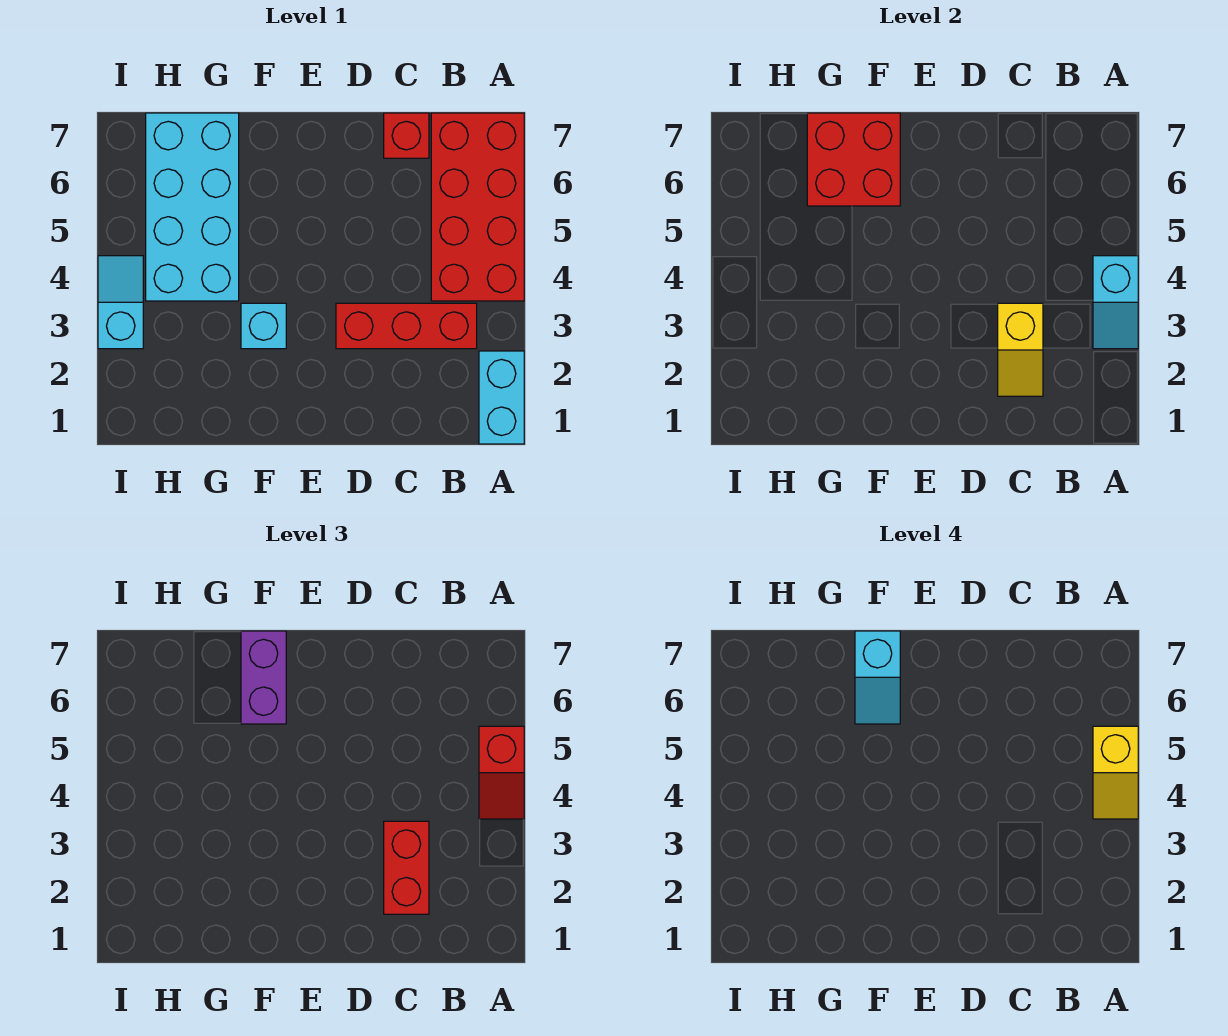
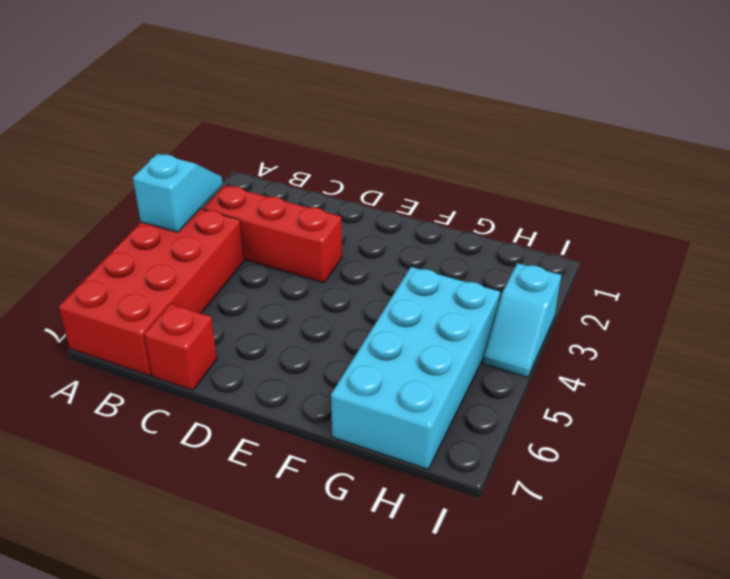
none -> cyan 1x2 brick [479,351,524,444]
none -> cyan 1x1 brick [241,303,286,349]
none -> yellow 1x2 slope [998,303,1043,396]

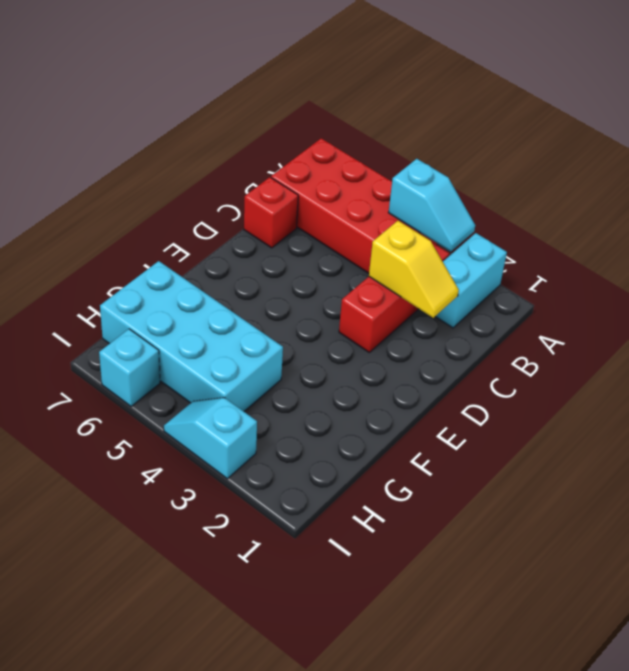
cyan 1x2 brick [435,233,507,328] -> cyan 1x2 brick turned to [479,351,524,444]
cyan 1x1 brick [99,329,160,407] -> cyan 1x1 brick moved to [241,303,286,349]
none -> red 2x2 brick [807,113,900,206]
none -> red 1x2 slope [479,726,524,819]
none -> red 1x2 brick [384,821,429,914]

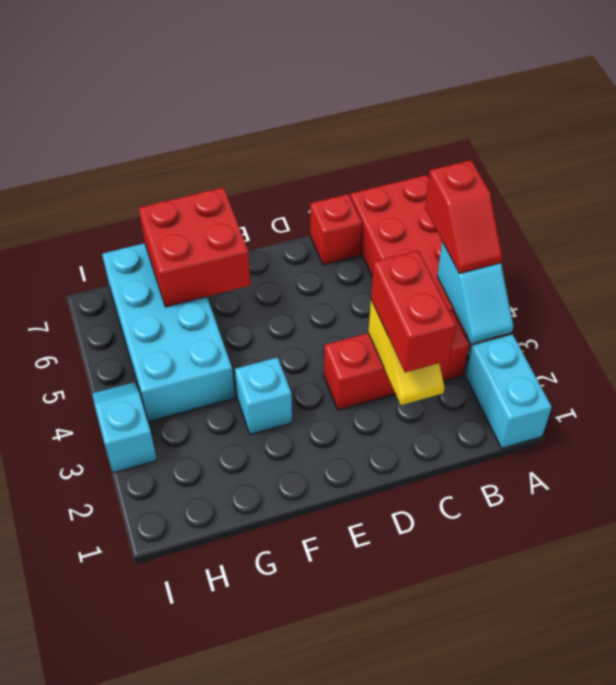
none -> purple 1x2 brick [241,631,286,724]
none -> yellow 1x2 slope [1093,726,1138,819]
none -> cyan 1x2 slope [855,631,900,724]

